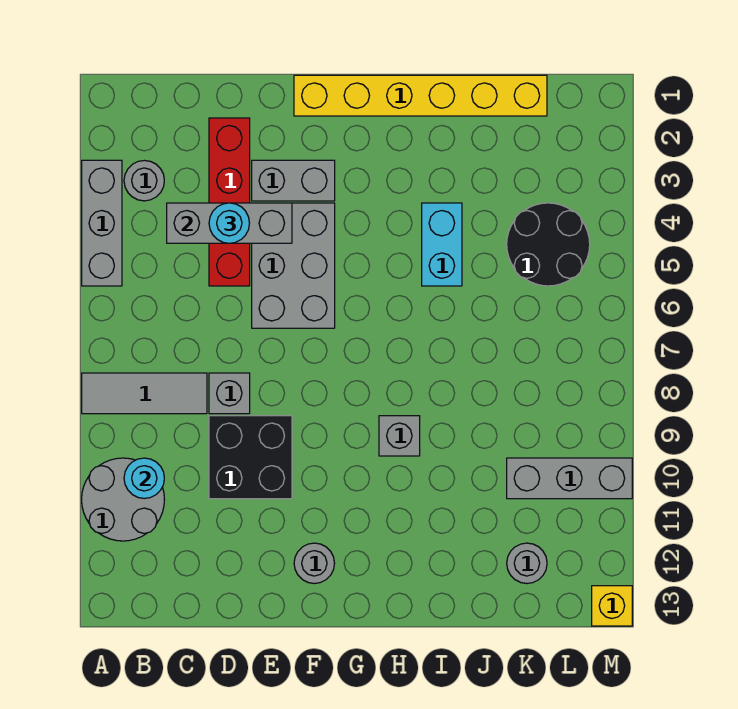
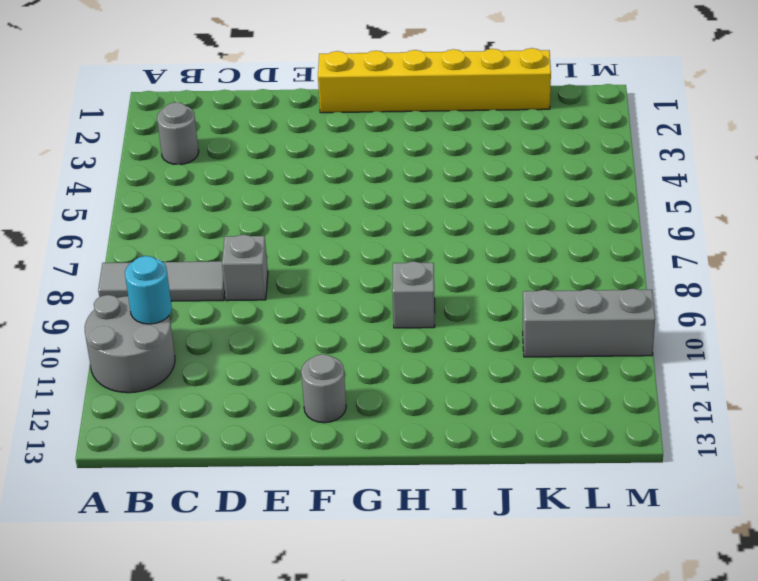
none -> grey 1x3 brick [82,160,122,286]
none -> red 1x4 brick [209,118,250,286]
none -> black 2x2 brick [209,416,292,499]

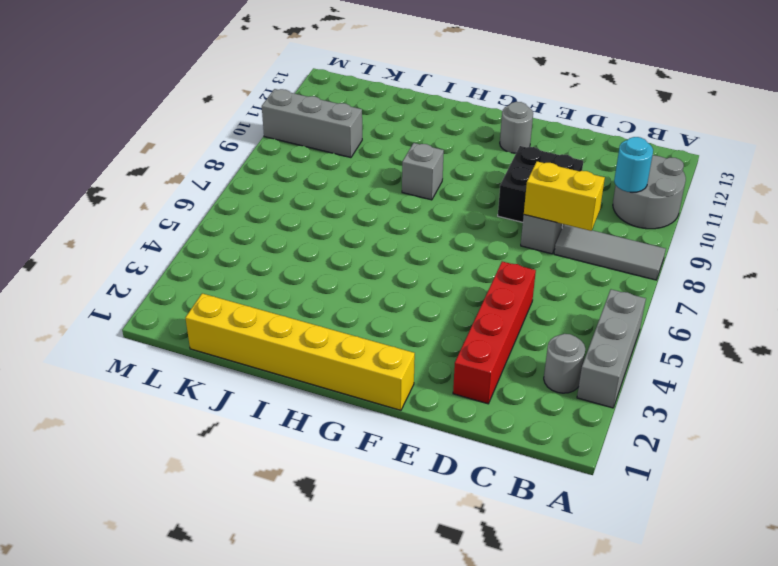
yellow 1x2 brick [524,161,605,231] -> none
none -> grey 1x2 brick [252,160,335,201]
none -> grey 2x3 brick [252,203,335,328]
none -> cyan 1x2 brick [422,203,462,286]

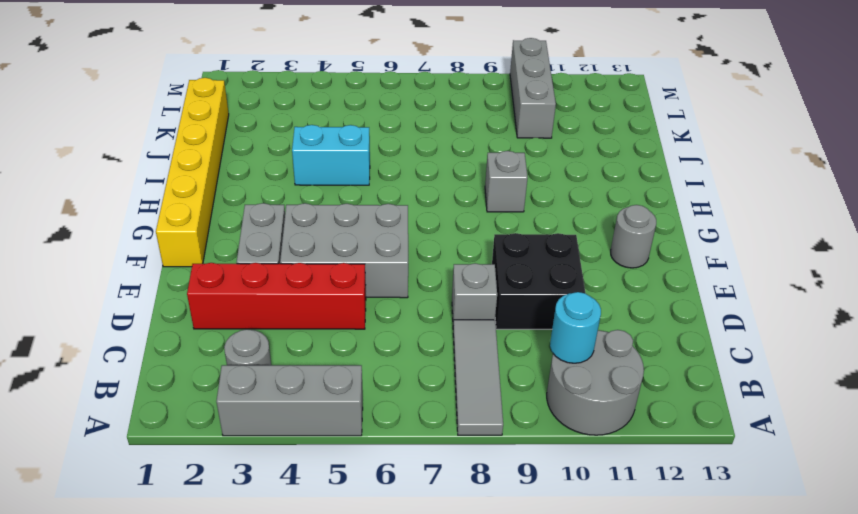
none -> black 2x2 round brick [507,203,590,286]
none -> grey 1x1 round brick [507,543,547,584]
none -> yellow 1x1 brick [592,586,632,626]

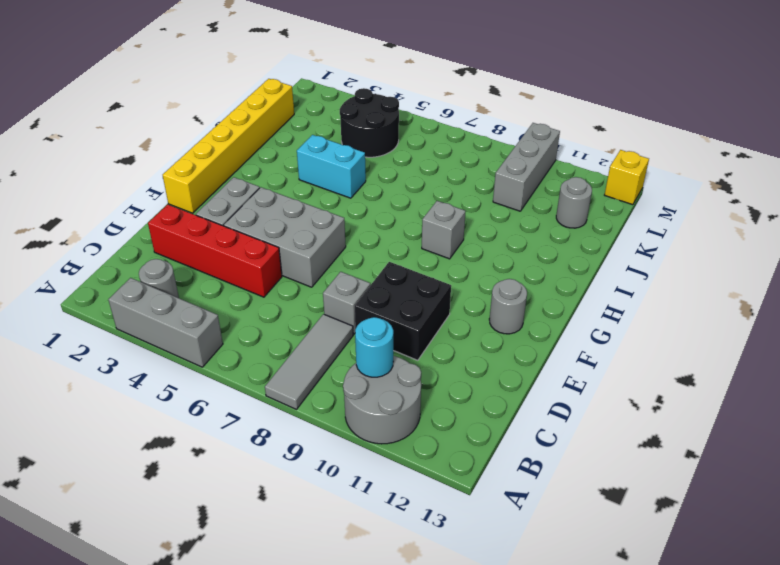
none -> grey 1x3 brick [167,203,292,243]
none -> cyan 1x1 round brick [209,203,249,243]

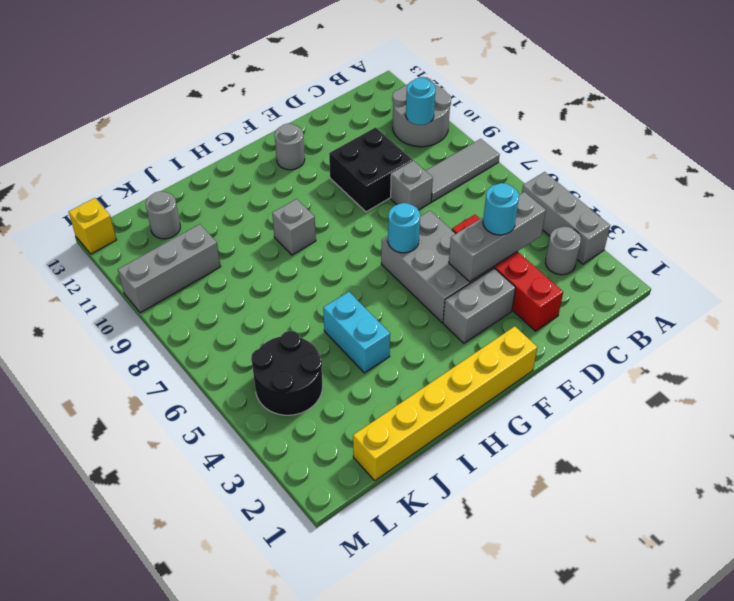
cyan 1x1 round brick [388,203,420,253] -> none

